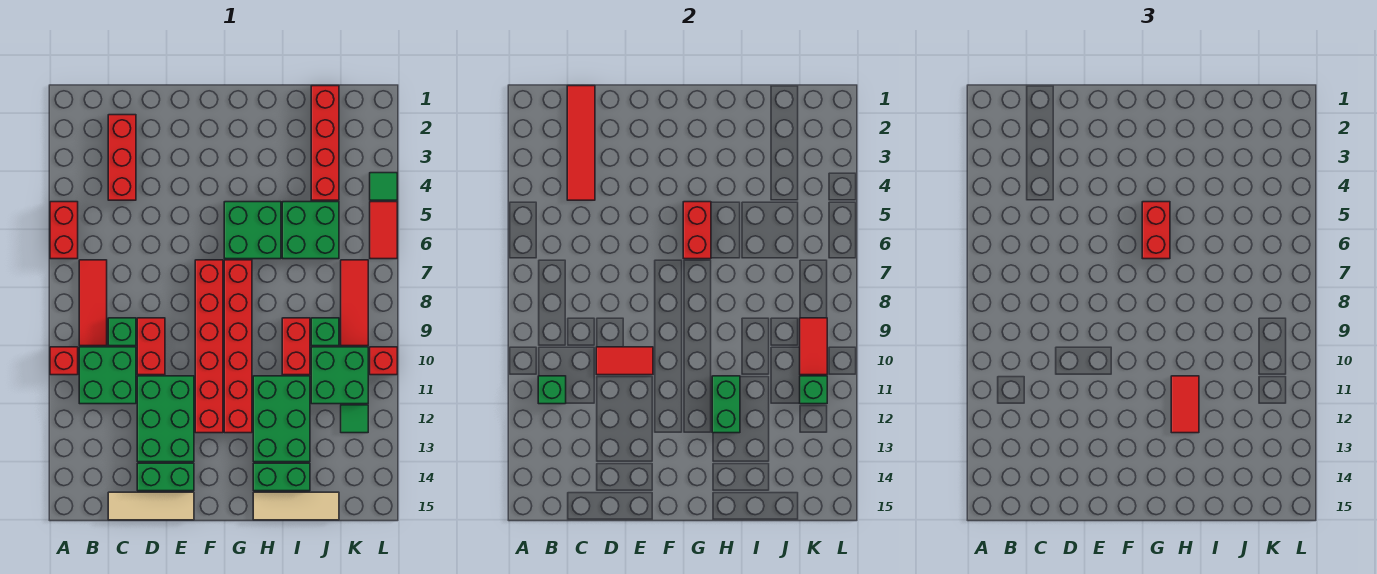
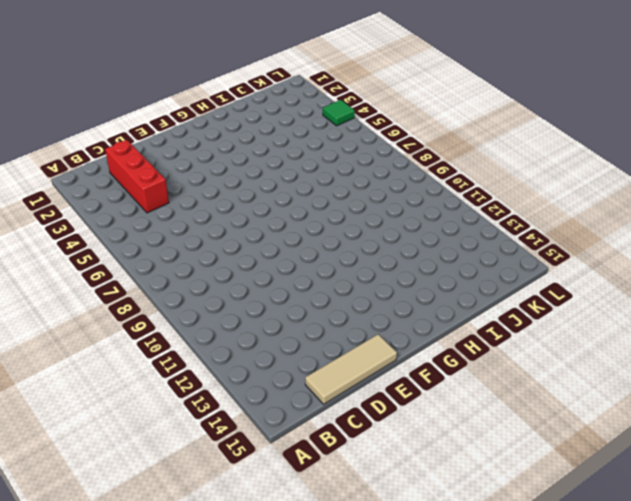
none -> red 1x2 brick [50,202,78,259]
none -> red 1x1 brick [50,347,78,375]
none -> red 1x3 tile [79,260,107,346]
none -> green 2x2 brick [79,347,136,404]

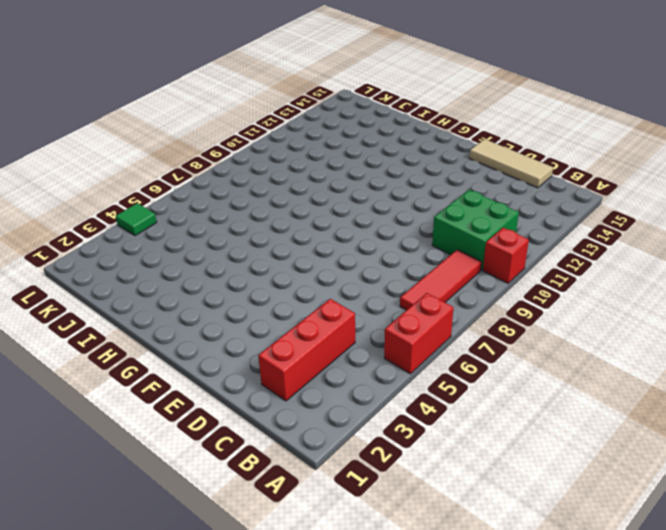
none -> green 1x1 brick [108,318,136,346]
none -> red 1x2 brick [137,318,165,375]
none -> green 2x3 brick [137,376,194,462]
none -> green 1x2 brick [137,463,194,491]

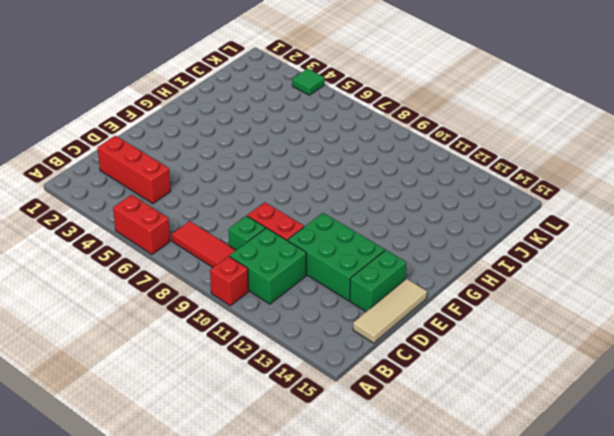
none -> red 1x6 brick [195,260,223,433]
none -> green 2x2 brick [224,202,281,259]
none -> red 1x6 brick [224,260,252,433]
none -> green 2x3 brick [253,376,310,462]

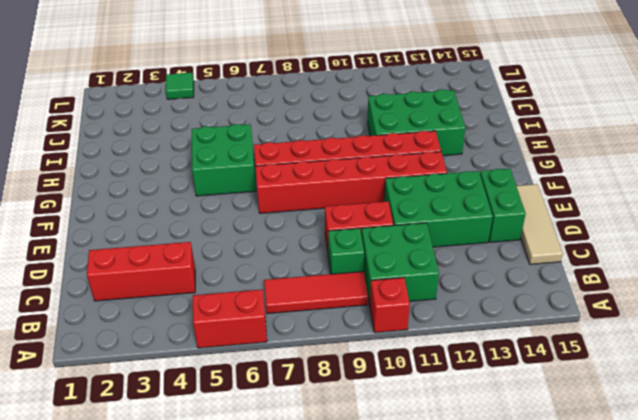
none -> green 1x2 brick [253,463,310,491]
none -> tan 1x3 tile [253,492,339,520]
none -> green 2x2 brick [282,202,339,259]
none -> red 1x2 brick [282,318,310,375]

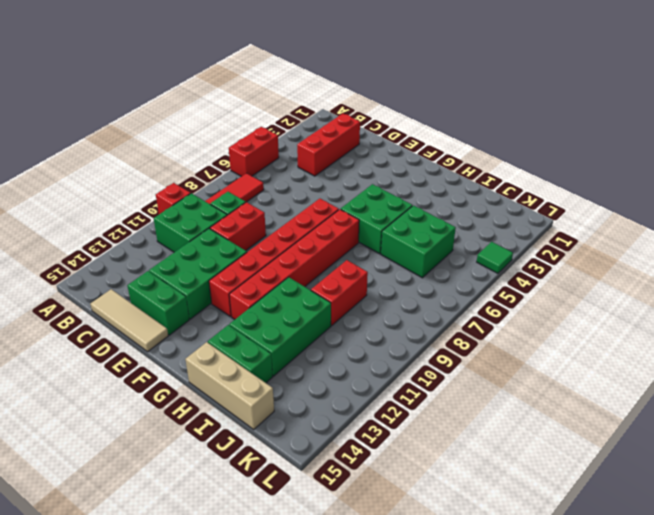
tan 1x3 brick [185,342,274,429] -> tan 1x3 tile [253,492,339,520]
none -> red 1x4 brick [311,86,339,200]
none -> green 1x1 brick [311,318,339,346]
none -> green 2x2 brick [311,347,368,404]
none -> red 1x3 tile [341,260,368,346]

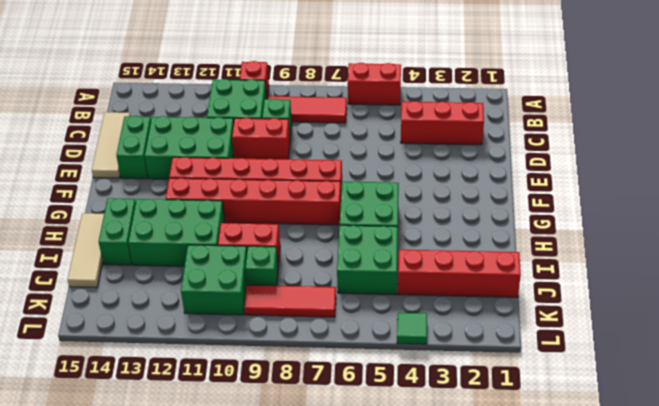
none -> green 1x1 tile [341,405,368,433]
none -> red 1x2 tile [370,202,397,259]
none -> red 1x1 brick [370,347,397,375]
none -> green 1x1 brick [538,376,566,404]

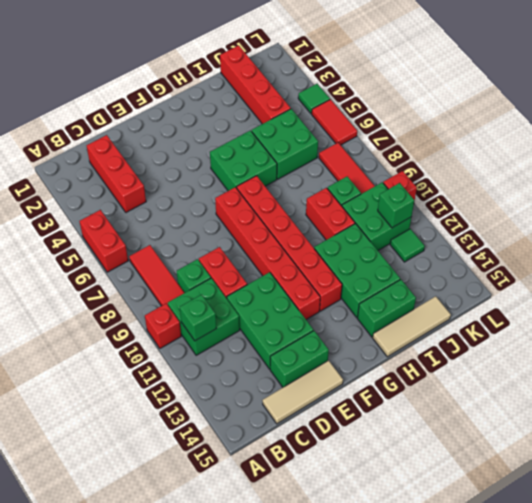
none -> red 1x4 tile [567,86,595,200]
none -> red 1x2 tile [596,347,653,375]
none -> red 1x2 brick [683,202,711,259]
none -> green 1x2 brick [712,376,740,433]

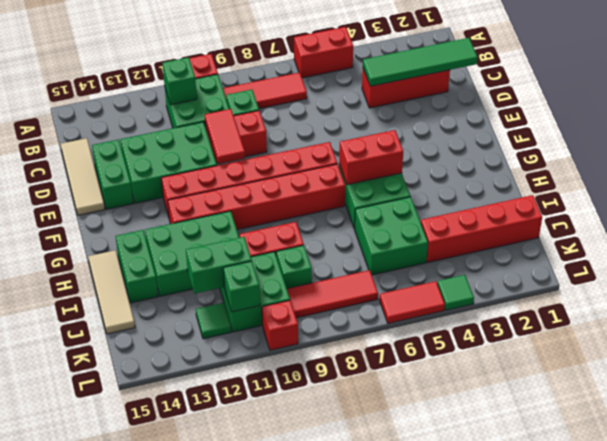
green 1x4 tile [363,38,478,86] -> red 1x4 tile [567,86,595,200]
green 1x2 brick [186,237,252,294] -> green 1x2 brick moved to [712,376,740,433]
none -> red 1x2 tile [800,318,827,375]
none -> red 1x2 brick [1142,202,1170,259]
none -> red 1x2 tile [1171,376,1199,433]

